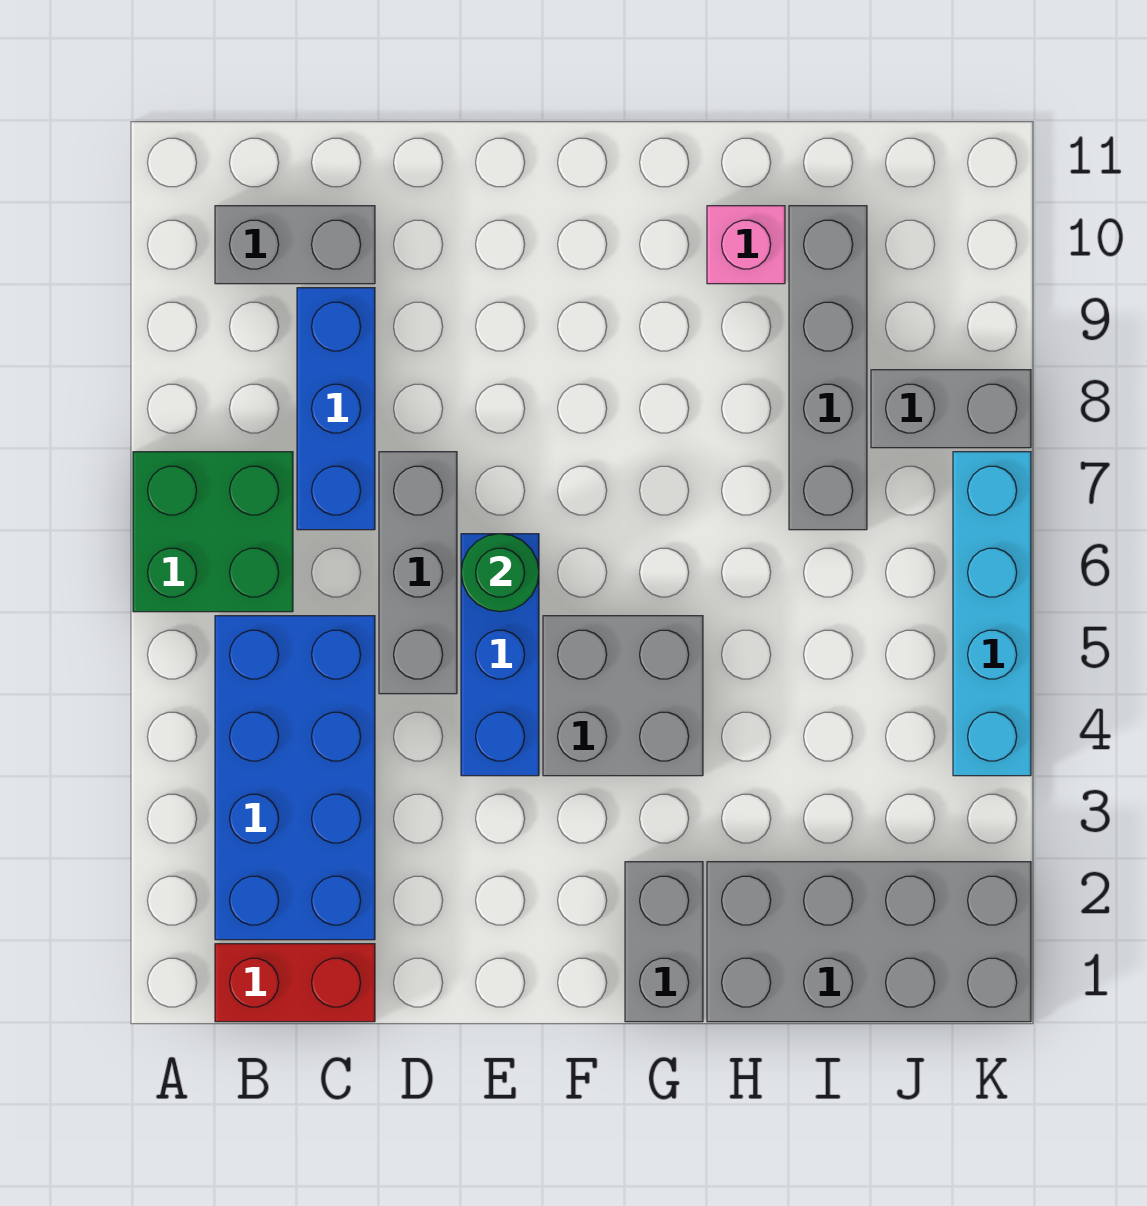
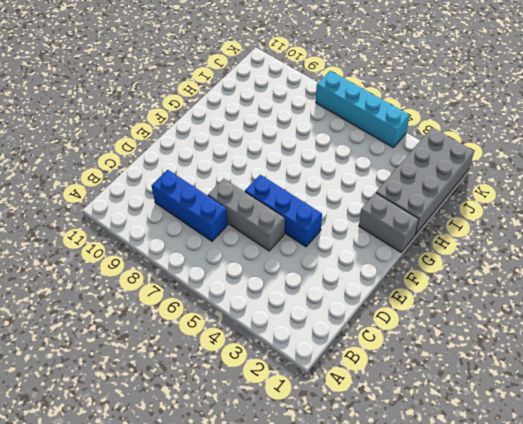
none -> green 2x2 brick [133,452,293,612]
none -> red 1x2 brick [215,944,375,1022]
none -> blue 2x4 brick [215,616,375,940]

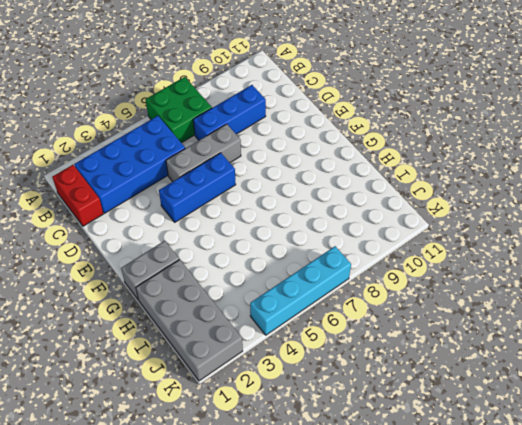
none -> grey 1x2 brick [215,206,375,284]
none -> grey 2x2 brick [543,616,703,776]
none -> pink 1x1 brick [707,206,785,284]

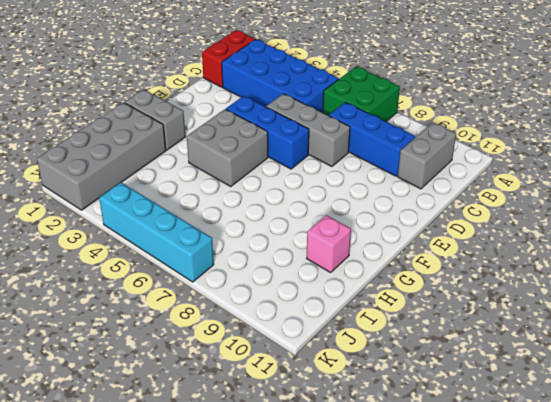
none -> grey 1x4 brick [789,206,867,530]
none -> grey 1x2 brick [871,370,1031,448]
none -> green 1x1 round brick [461,534,539,612]

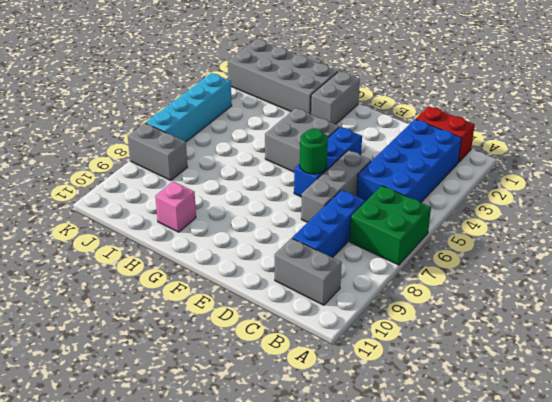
none -> grey 1x4 brick [789,206,867,530]

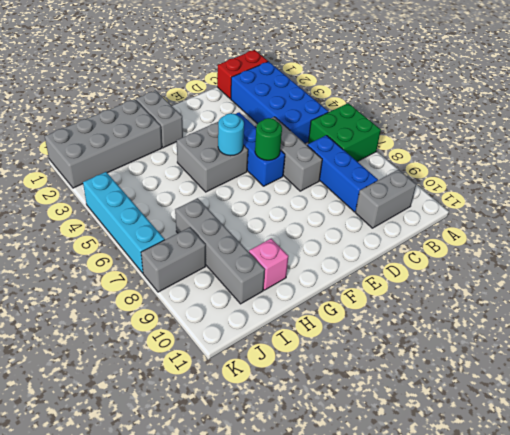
cyan 1x1 round brick [218,113,244,156] -> none

